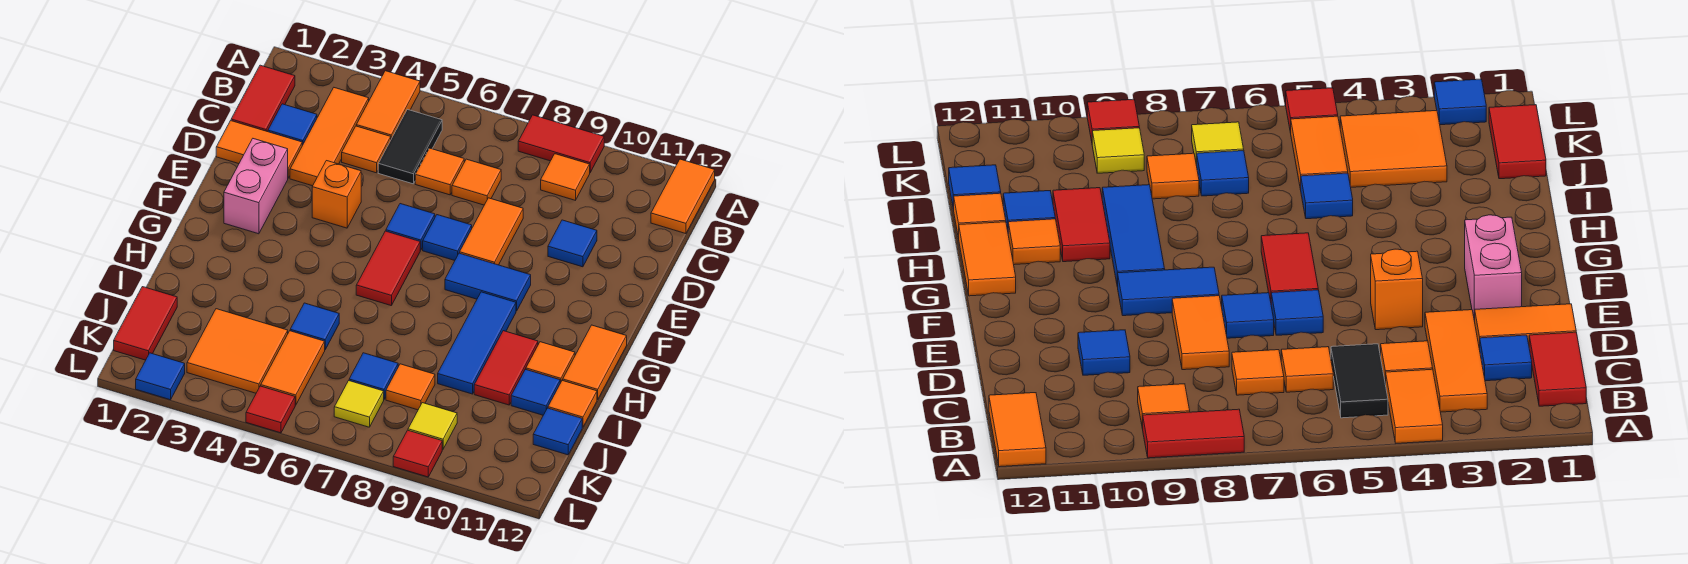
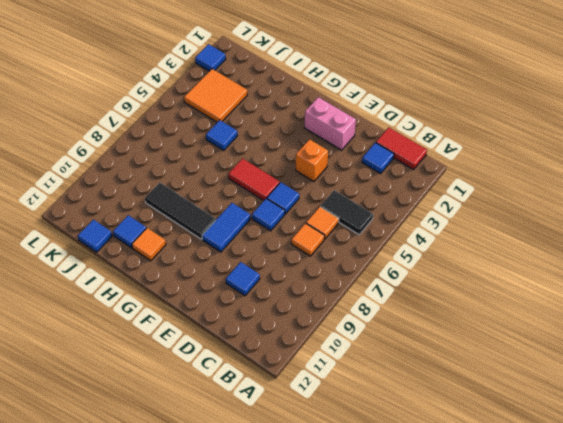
black 1x3 tile [145,183,216,239] -> blue 1x3 tile [438,292,516,394]
none -> orange 1x2 tile [356,71,420,139]
none -> red 1x2 tile [518,115,604,172]
none -> orange 1x2 tile [651,159,715,234]
none -> orange 1x3 tile [290,88,369,186]

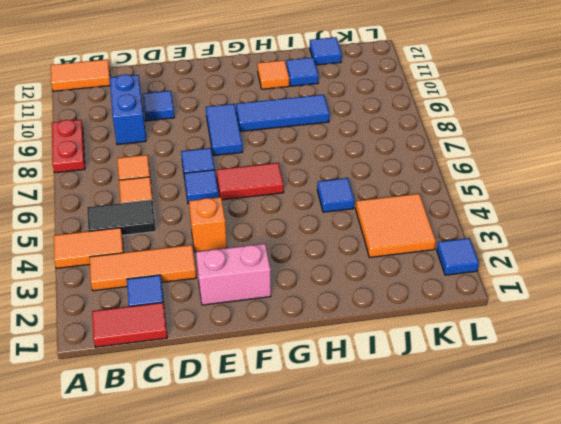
red 1x2 plate [52,120,85,173] -> red 1x2 tile [518,115,604,172]
blue 1x2 brick [110,74,146,145] -> none
none -> orange 1x1 tile [541,154,590,200]
none -> orange 1x1 tile [342,126,391,173]
none -> orange 1x2 tile [216,121,302,178]
none -> orange 1x2 tile [460,198,523,265]

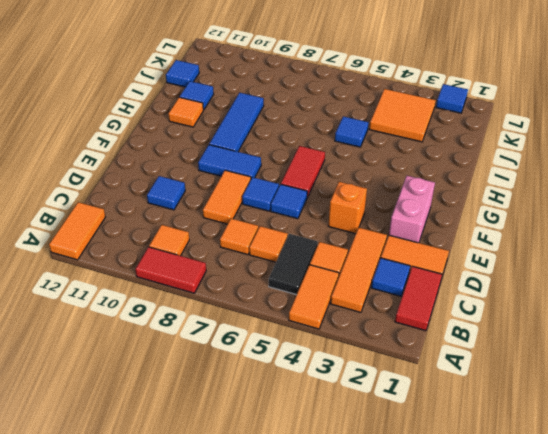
none -> orange 1x2 tile [563,325,627,400]
none -> red 1x2 tile [474,331,538,405]
none -> orange 1x1 tile [548,380,597,427]
none -> red 1x2 tile [114,287,177,360]

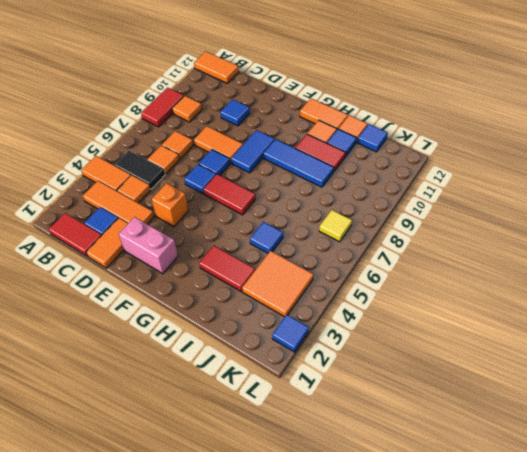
red 1x2 tile [199,246,255,291] -> red 1x2 tile moved to [114,287,177,360]
none -> orange 1x2 tile [261,331,325,405]
none -> blue 1x1 tile [349,353,398,399]
none -> orange 1x1 tile [386,364,435,410]
none -> yellow 1x1 tile [408,403,457,449]

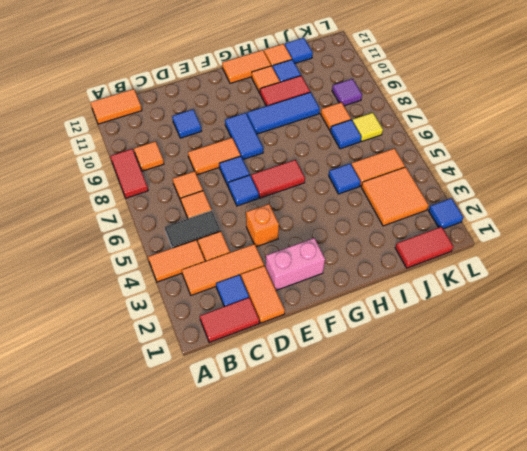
purple 1x1 tile [332,79,362,106] -> yellow 1x1 tile [408,403,457,449]
none -> red 1x1 tile [246,386,295,433]
none -> red 1x1 tile [393,430,442,477]

